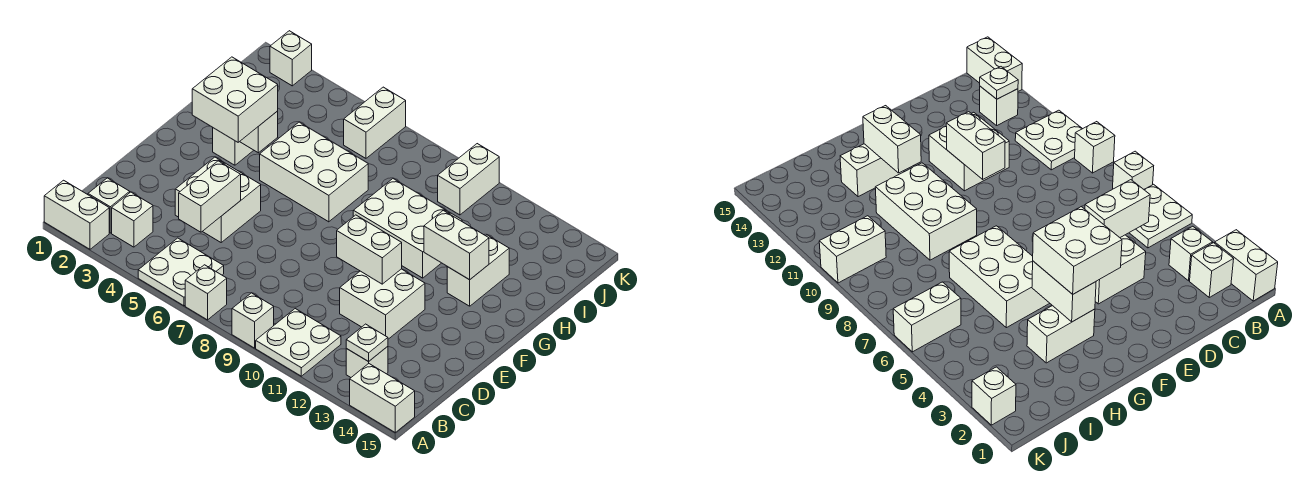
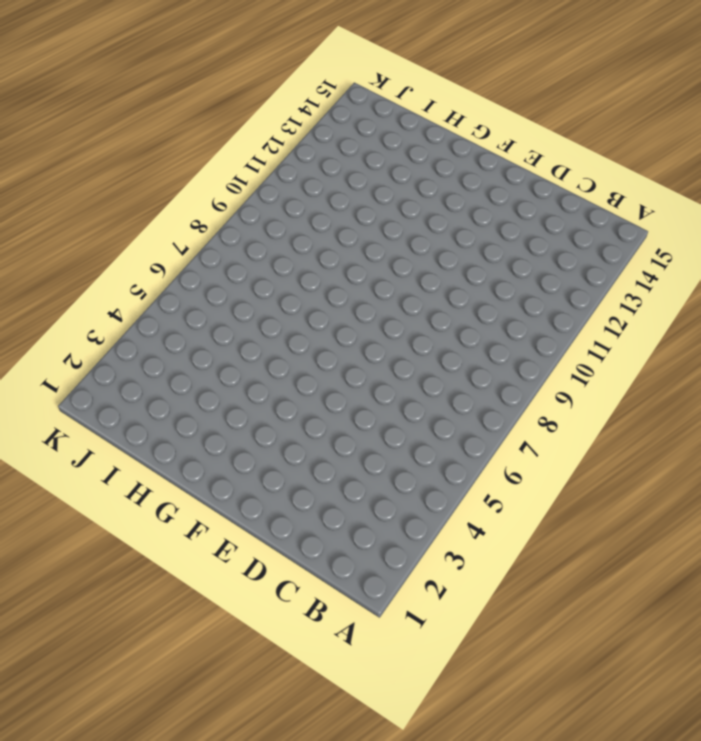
none -> white 1x2 brick [44,180,109,249]
none -> white 2x2 plate [138,238,224,306]
none -> white 1x1 brick [185,265,227,320]

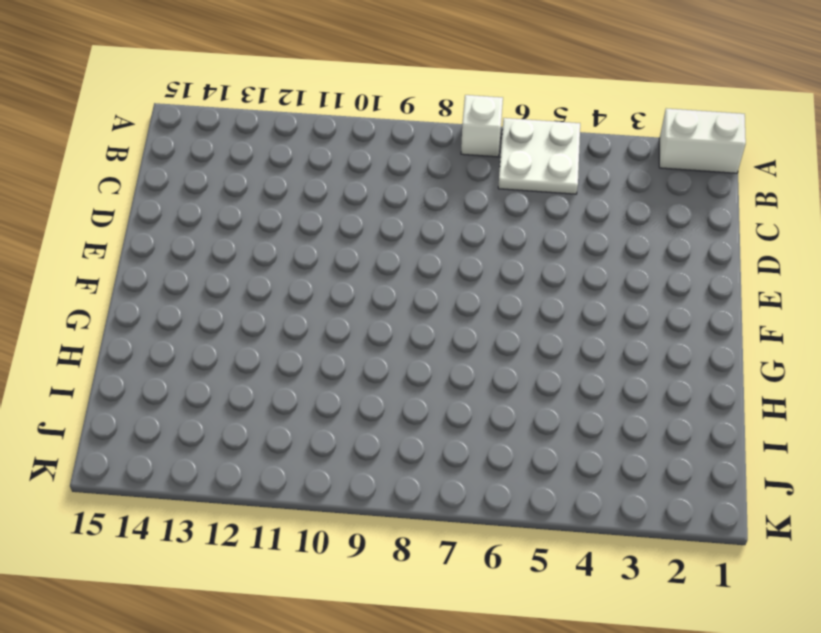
none -> white 1x1 brick [232,293,274,348]
none -> white 2x2 plate [256,309,341,376]
none -> white 1x2 brick [350,364,415,432]

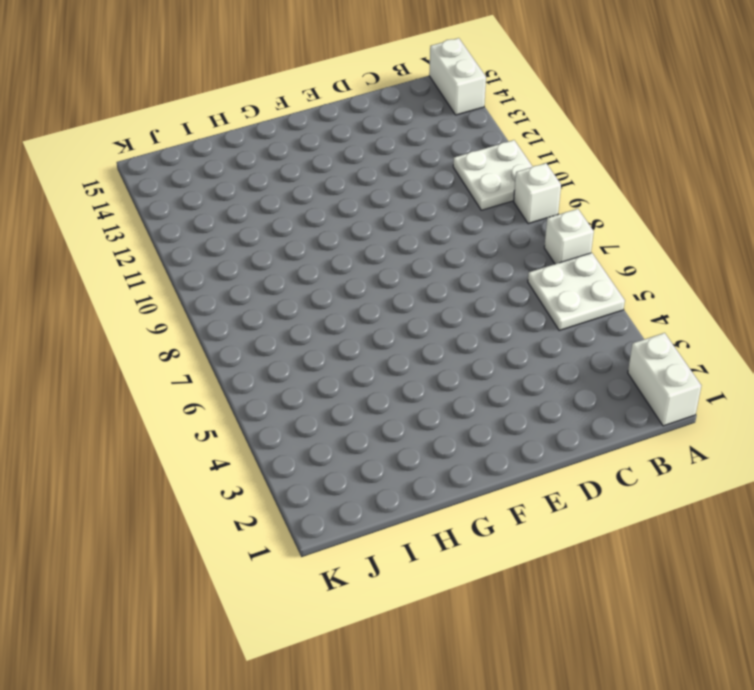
none -> white 1x1 brick [88,178,130,233]
none -> white 1x1 brick [112,192,153,247]
none -> white 1x1 brick [346,346,388,377]

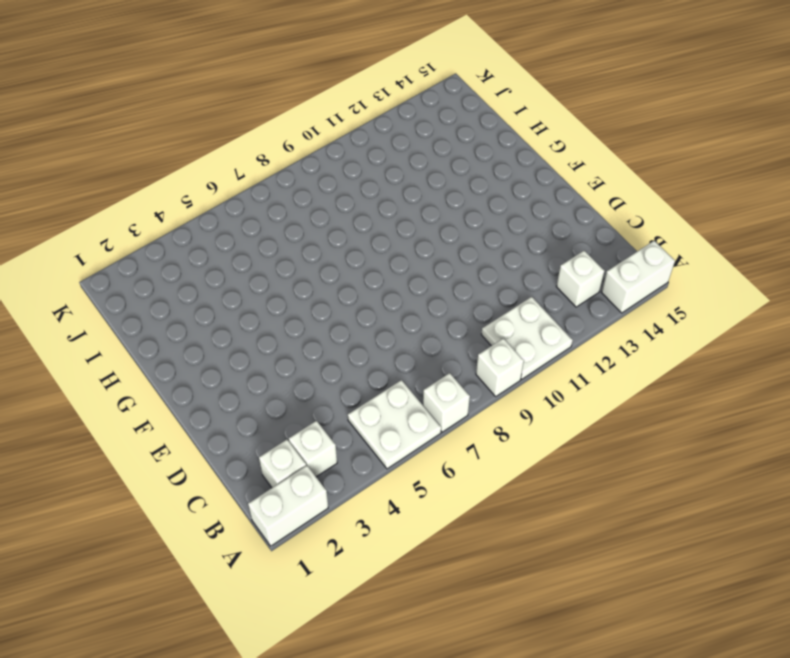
none -> white 2x2 brick [175,157,261,242]
none -> white 2x2 brick [340,269,425,339]
none -> white 1x2 brick [213,128,254,165]

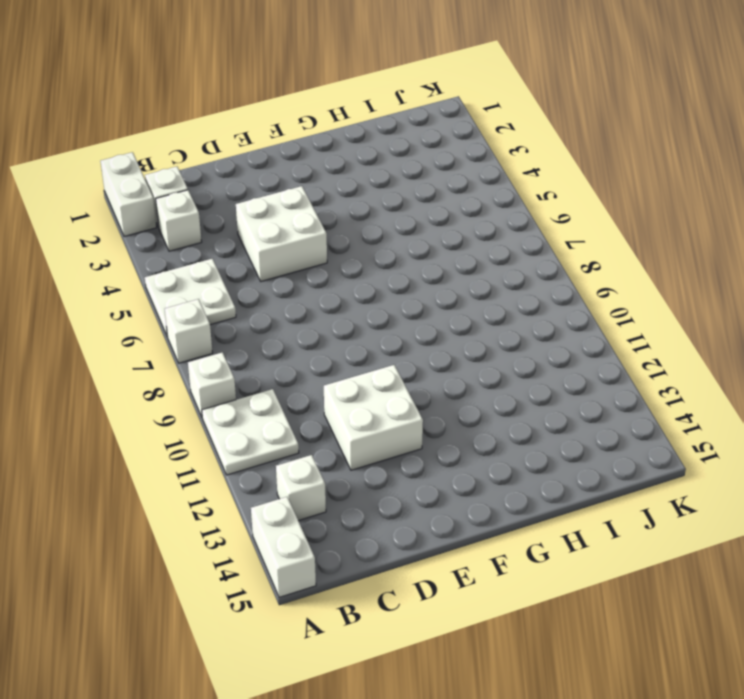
none -> white 1x2 brick [213,128,254,165]
none -> white 2x3 brick [260,122,368,222]
none -> white 2x3 brick [353,179,462,278]

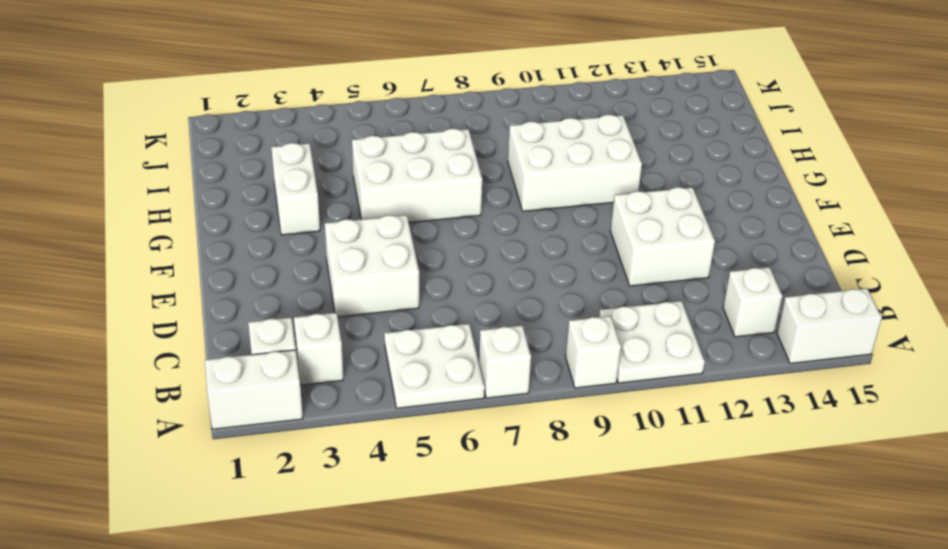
none -> white 1x2 brick [447,235,509,306]
none -> white 1x2 brick [344,87,406,158]
none -> white 1x2 brick [438,144,499,215]

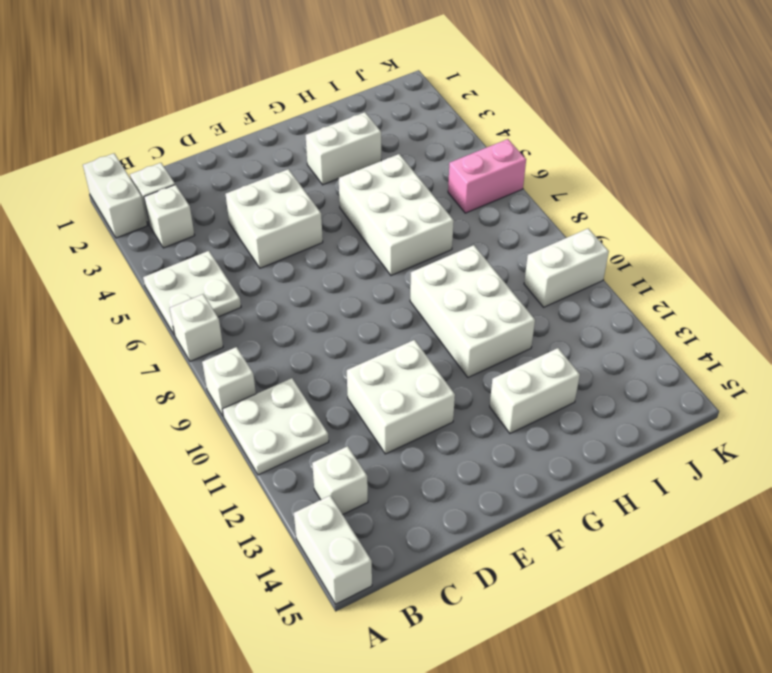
pink 1x2 brick [448,139,526,213] -> white 1x2 brick [344,87,406,158]
none -> white 1x1 brick [270,31,312,86]
none -> white 1x1 plate [346,324,388,362]
none -> white 1x2 brick [179,161,241,232]

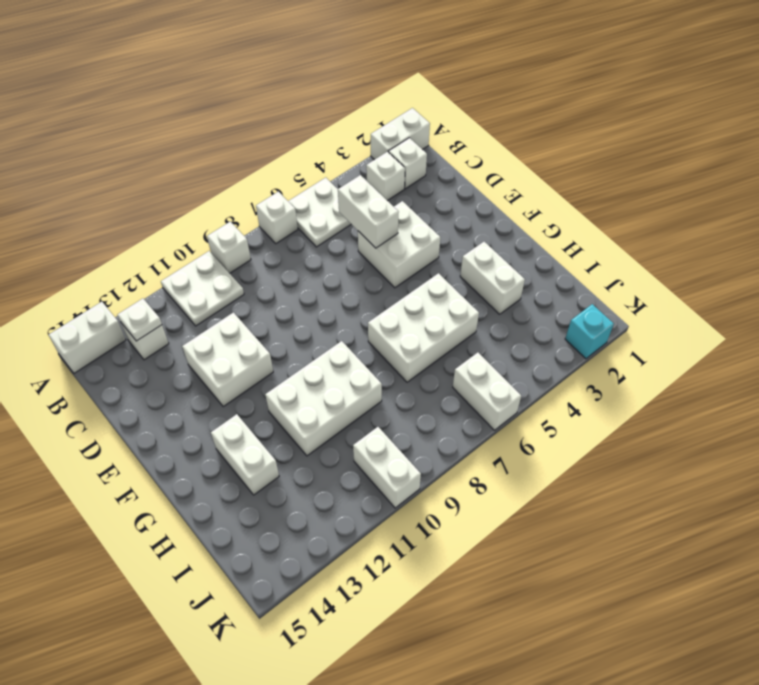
cyan 1x1 brick [565,304,614,359] -> white 1x1 brick [270,31,312,86]
none -> white 1x2 brick [337,215,402,284]
none -> white 1x2 brick [240,111,278,153]
none -> white 1x2 brick [424,211,489,280]

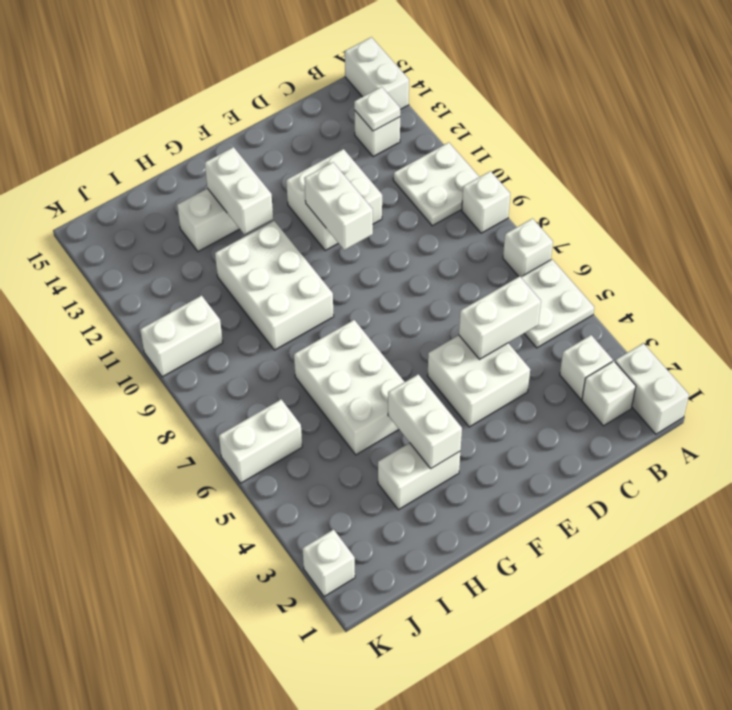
none -> white 2x2 brick [192,57,278,142]

